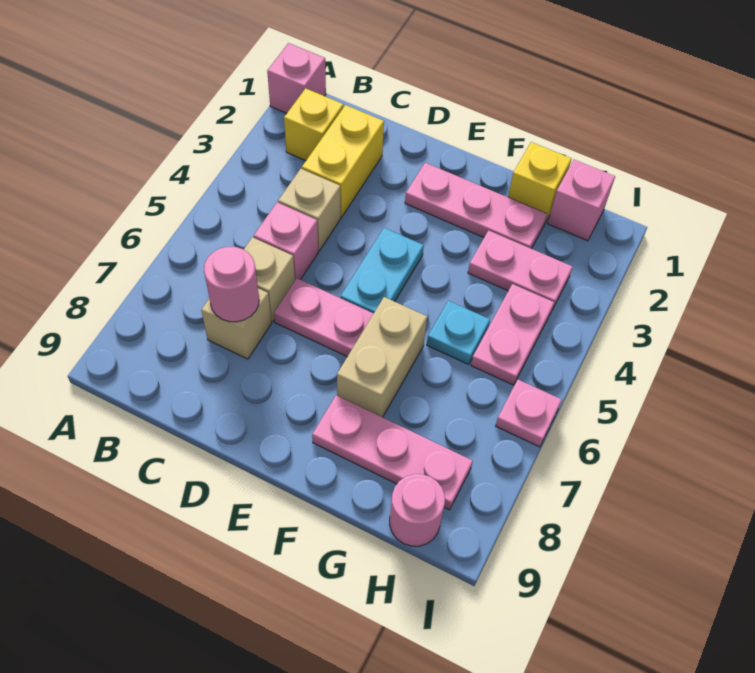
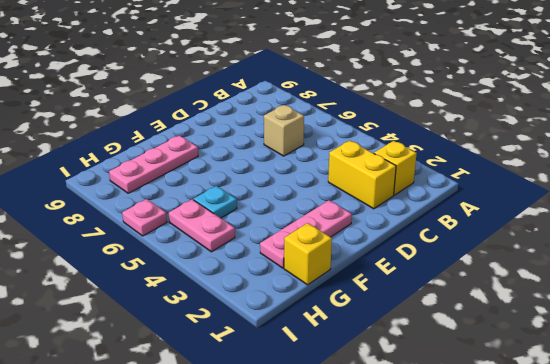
none -> pink 1x1 brick [267,43,326,113]
none -> tan 1x1 brick [278,169,341,251]
none -> pink 1x1 brick [254,202,318,280]

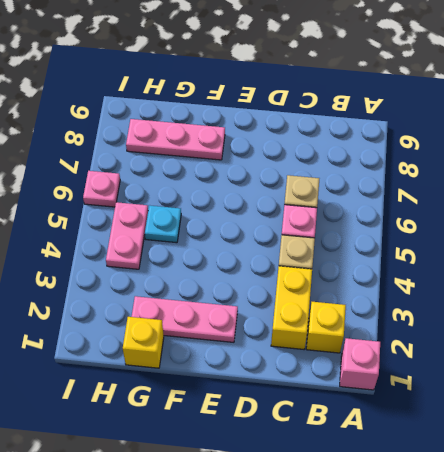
none -> tan 1x1 brick [201,288,272,359]
none -> pink 1x2 plate [274,279,374,357]
none -> cyan 1x2 plate [340,228,424,313]

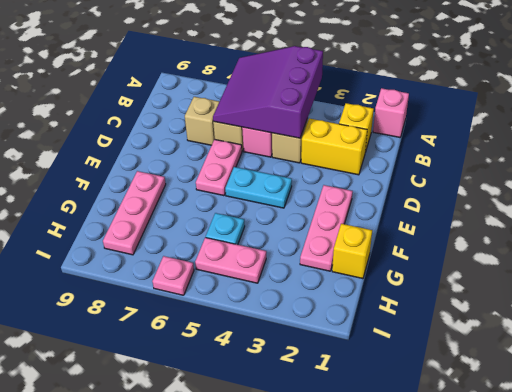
purple 3x3 slope [213,46,323,138] -> none
none -> tan 1x2 brick [337,297,427,417]
none -> pink 1x2 plate [468,230,572,310]
none -> pink 1x1 brick [548,160,615,241]

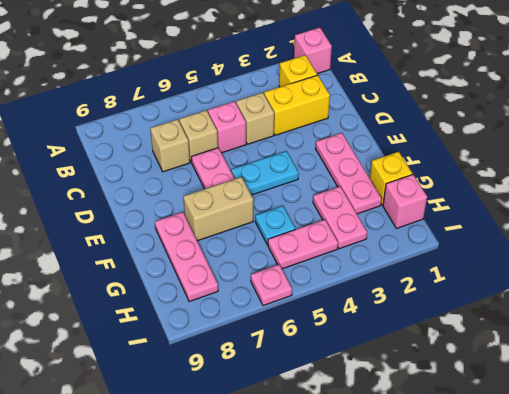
none -> pink 1x1 round brick [390,474,445,546]
none -> pink 1x1 round brick [204,247,259,322]

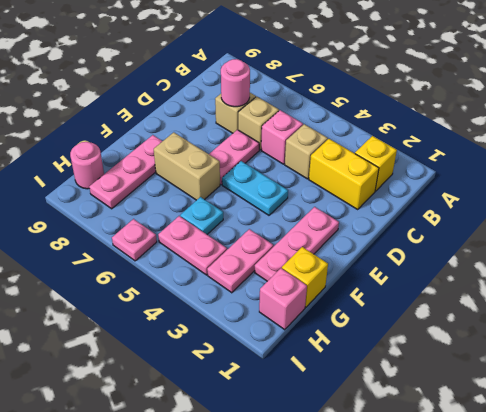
none -> pink 1x1 brick [267,43,326,113]

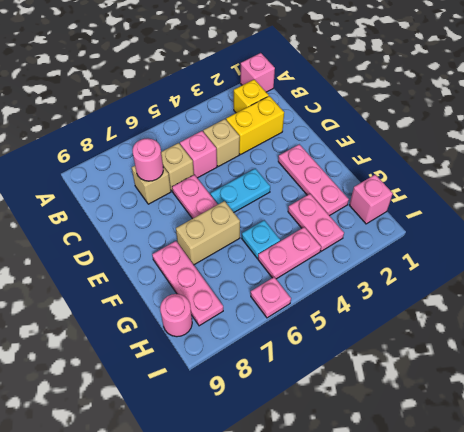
none -> yellow 1x1 brick [508,142,571,223]

